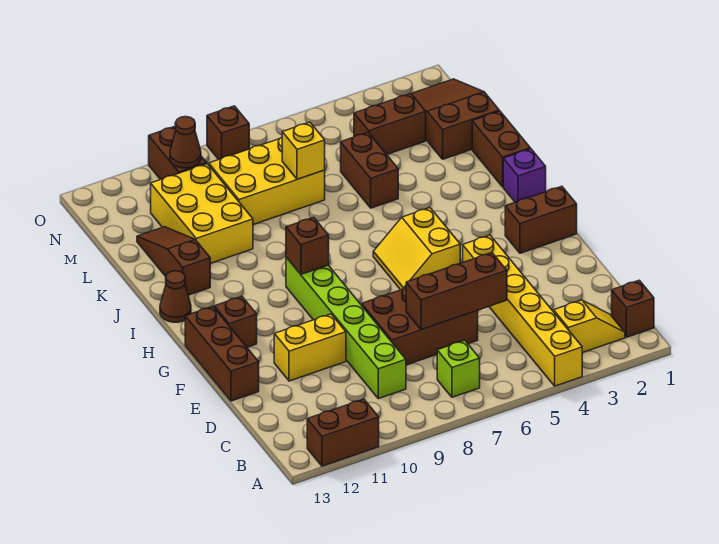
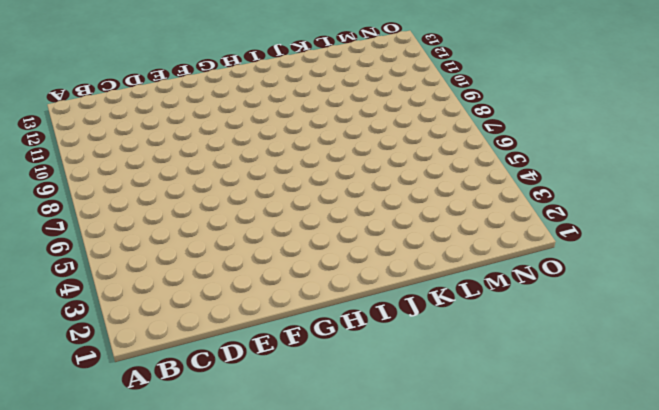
none -> yellow 1x6 brick [463,235,582,386]
none -> brown 1x2 brick [307,399,379,466]
none -> brown 1x1 brick [612,280,654,337]

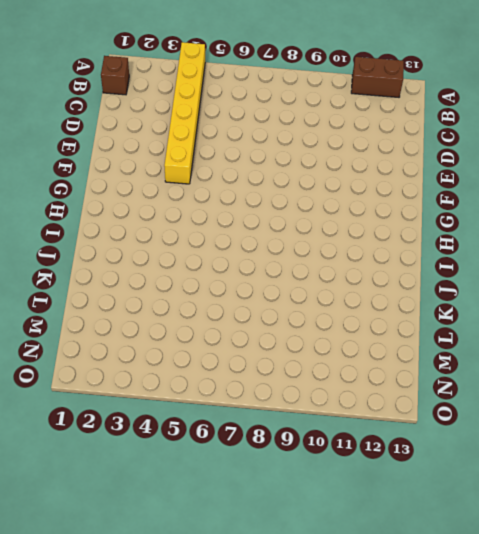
none -> yellow 1x2 slope [554,300,625,353]
none -> lime 1x1 brick [437,340,480,397]
none -> lime 1x6 brick [286,257,406,399]

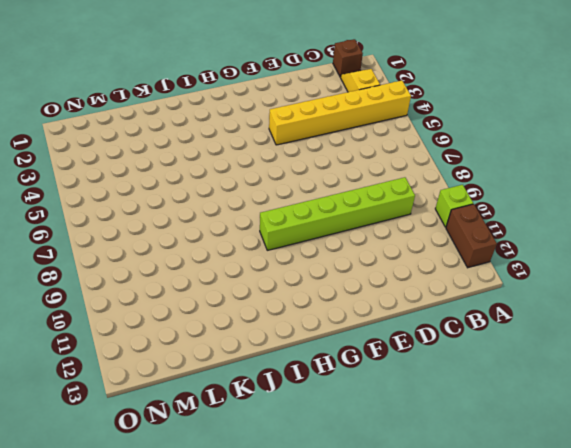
lime 1x1 brick [435,185,473,227] -> lime 1x1 brick moved to [437,340,480,397]
none -> brown 2x3 brick [362,288,478,365]
none -> yellow 1x2 brick [274,314,346,381]
none -> brown 1x3 brick [185,306,259,401]

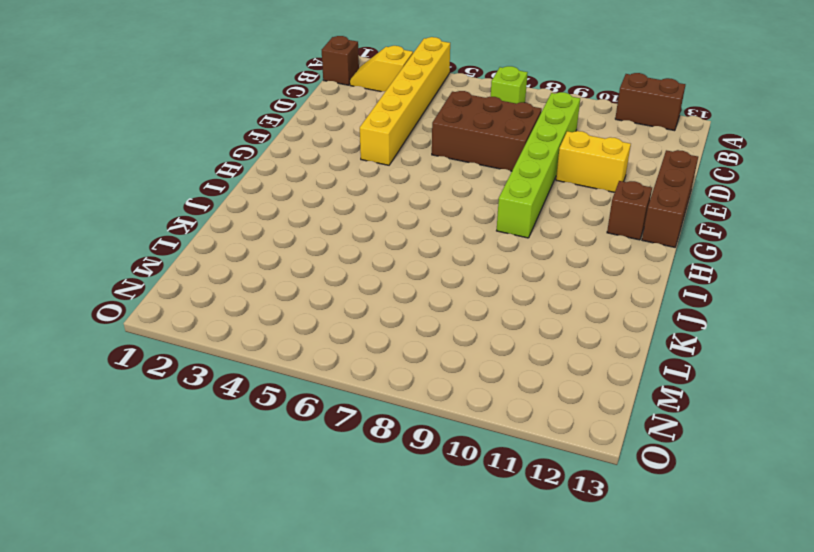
none -> brown 1x2 brick [505,186,577,253]
none -> yellow 2x2 slope [373,208,460,290]
none -> purple 1x1 brick [503,149,546,202]

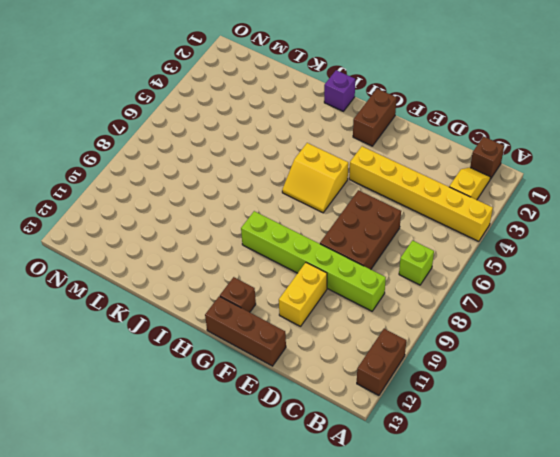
none -> brown 1x1 cone [160,271,191,322]
none -> brown 1x2 brick [472,111,530,187]
none -> brown 1x3 slope [137,227,210,295]

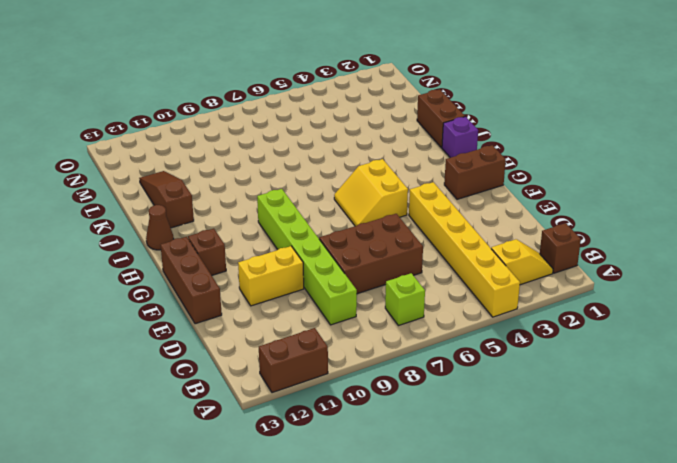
none -> brown 1x2 brick [341,133,398,208]
none -> yellow 2x3 brick [151,164,253,263]
none -> brown 2x3 slope [411,79,499,159]

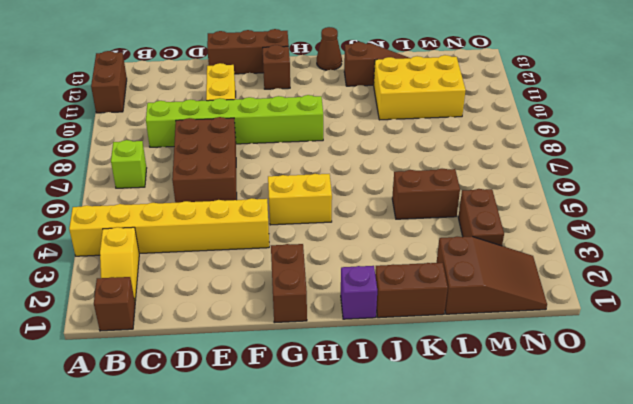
none -> yellow 2x3 brick [209,137,325,225]
none -> brown 1x2 brick [149,127,207,180]
none -> brown 1x1 brick [207,106,249,159]

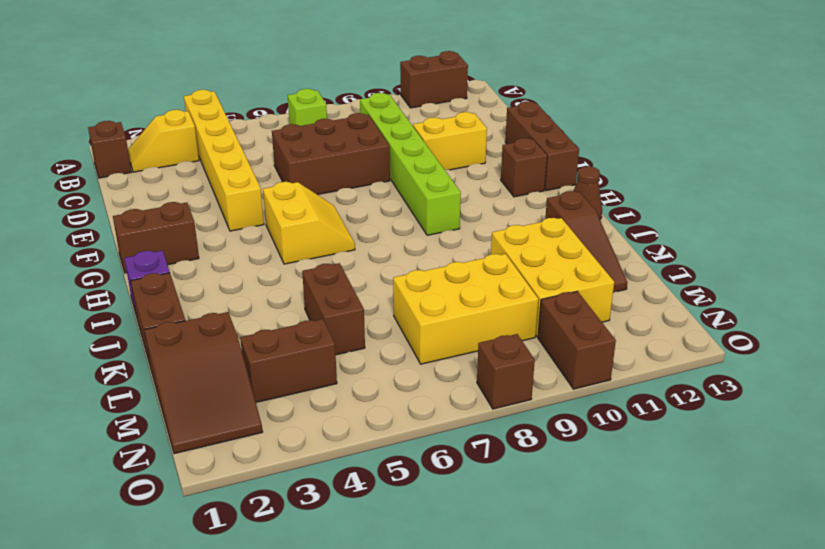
none -> brown 1x3 brick [406,253,507,330]
none -> brown 1x1 brick [286,217,329,274]
none -> yellow 1x1 brick [282,122,325,179]

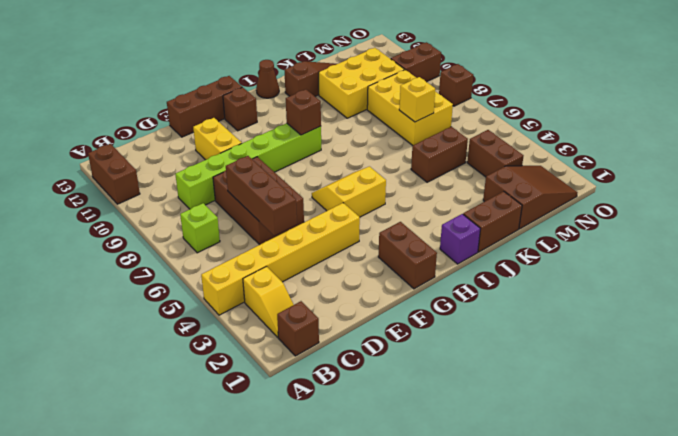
none -> brown 1x1 cone [170,117,201,168]

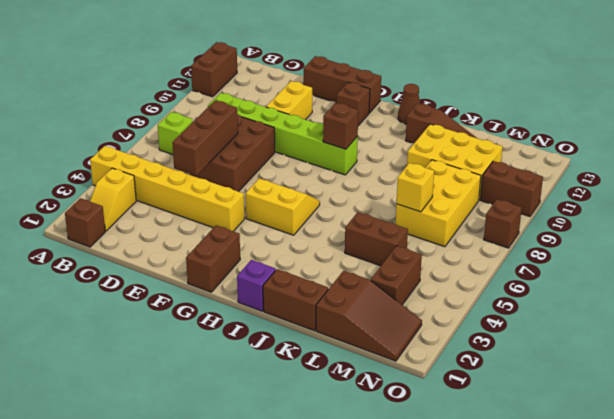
none -> brown 1x1 cone [170,117,201,168]

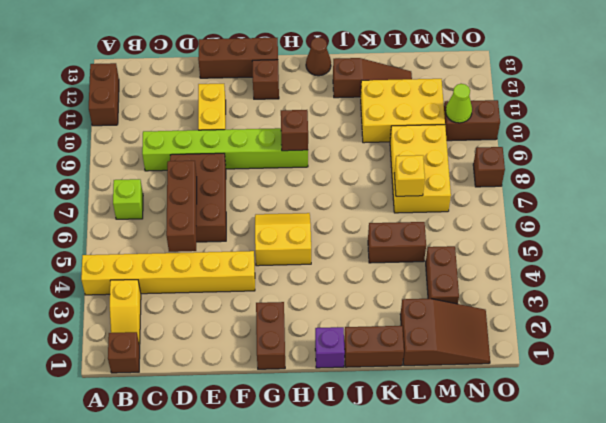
lime 1x1 cone [446,84,472,123] -> brown 1x1 cone [170,117,201,168]

